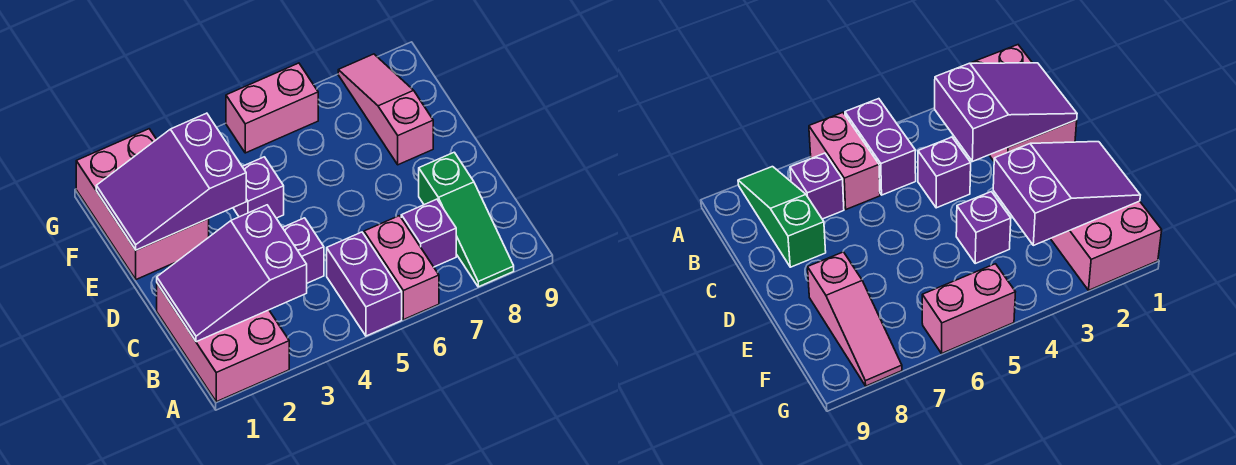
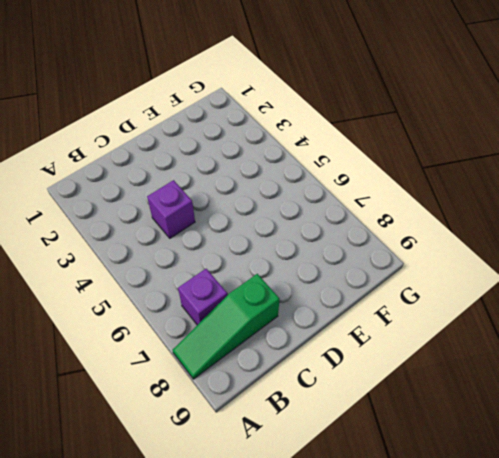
none -> pink 2x3 brick [157,284,289,402]
none -> purple 1x2 brick [327,232,402,336]
none -> pink 1x2 brick [364,216,439,320]

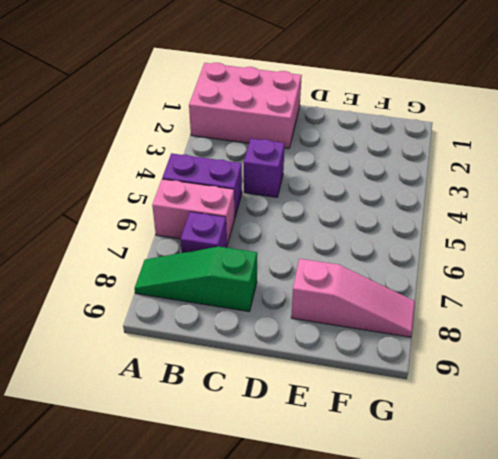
none -> pink 2x3 brick [76,129,209,279]
none -> purple 1x1 brick [233,157,284,218]
none -> pink 1x2 brick [226,63,318,153]

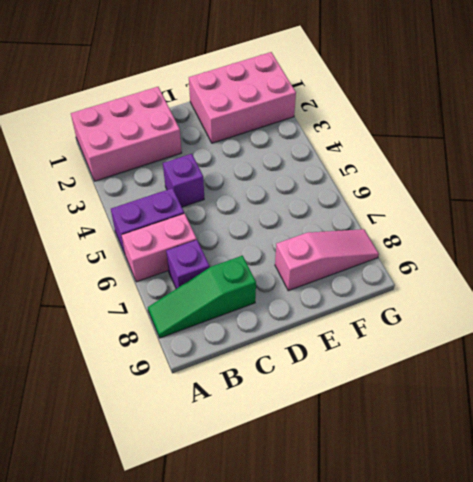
none -> purple 1x1 brick [233,157,284,218]
none -> pink 1x2 brick [226,63,318,153]
none -> purple 2x3 slope [157,205,307,342]

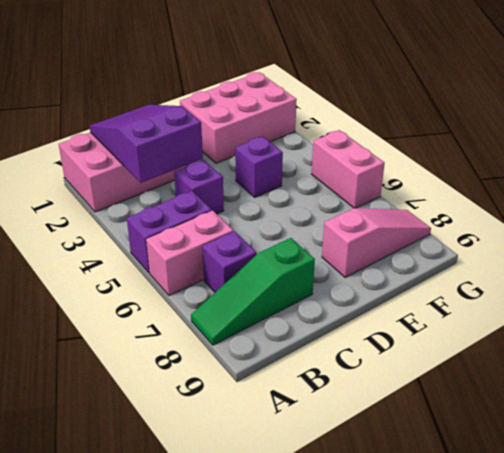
none -> purple 2x3 slope [96,113,246,250]

